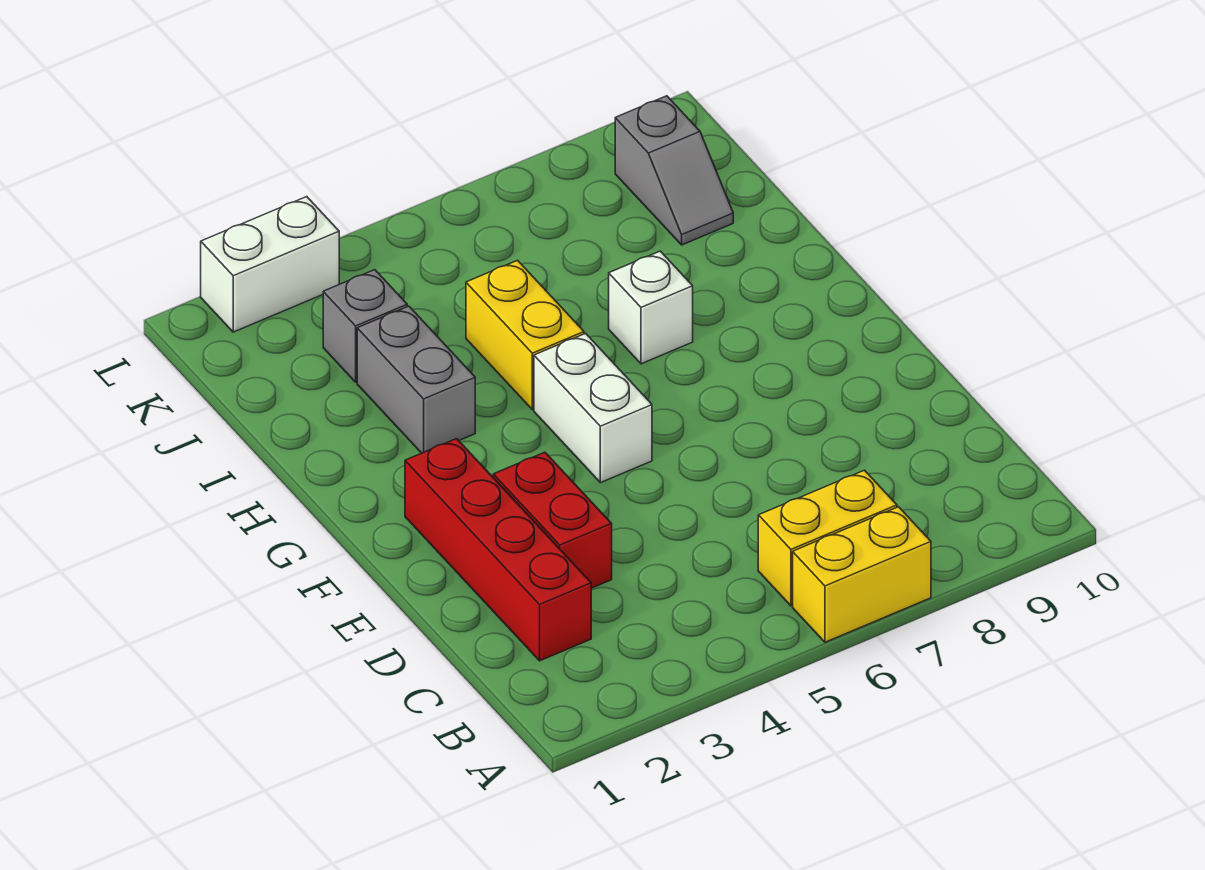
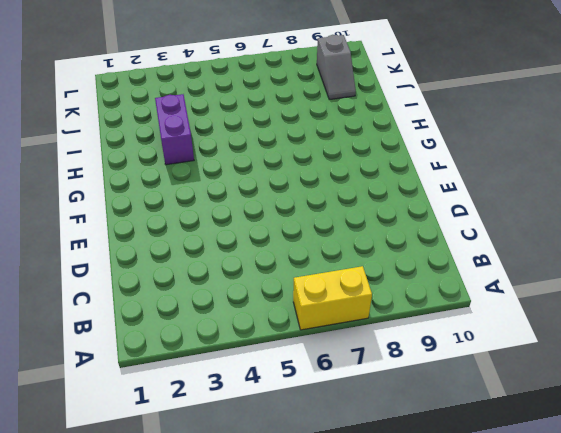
purple 1x2 brick [155,94,194,165] -> grey 1x2 brick [357,306,475,453]
none -> yellow 1x2 brick [758,470,897,606]
none -> red 1x4 brick [405,439,591,661]

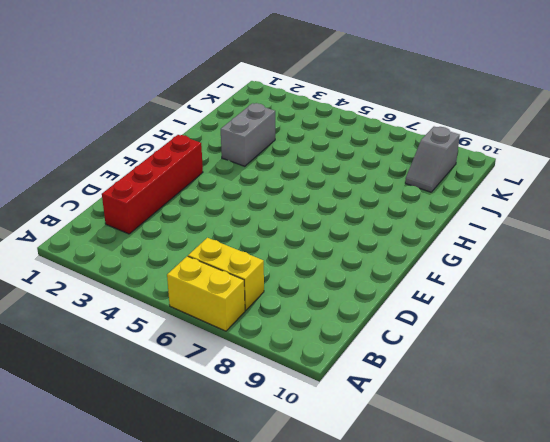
none -> red 1x2 brick [493,452,612,588]
none -> white 1x2 brick [534,333,652,483]

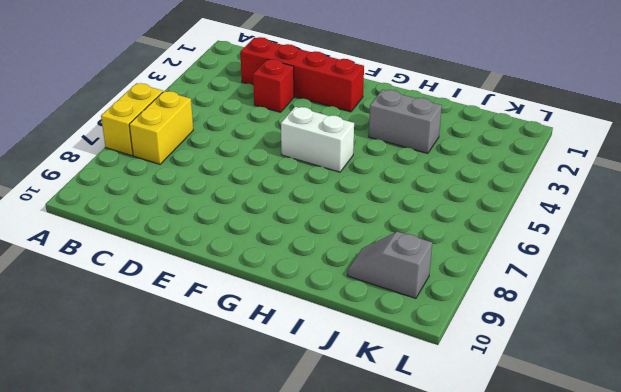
red 1x1 brick [253,59,294,112] -> red 1x2 brick [493,452,612,588]
none -> yellow 1x2 brick [466,260,584,410]
none -> white 1x1 brick [609,251,693,364]

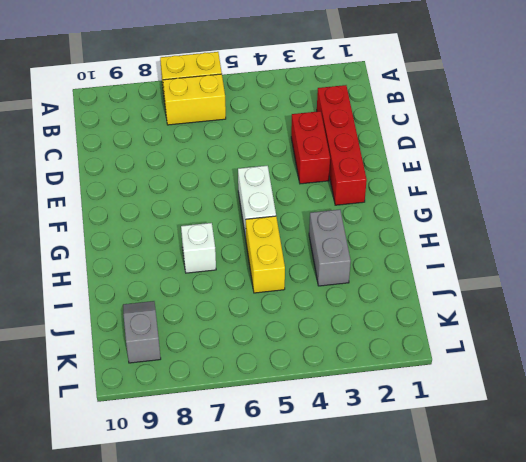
none -> grey 1x1 brick [323,270,407,382]
none -> white 1x2 brick [201,197,339,332]

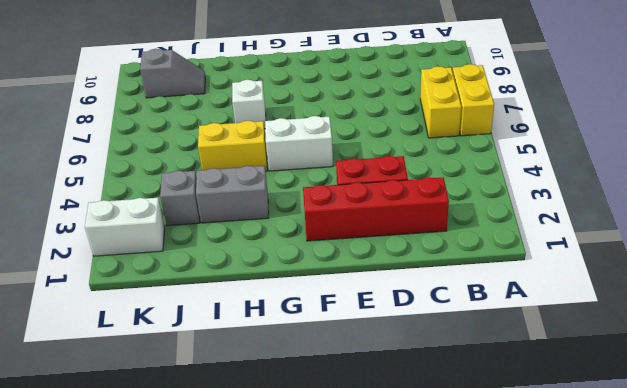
white 1x2 brick [85,198,165,256] -> white 1x2 brick turned to [201,197,339,332]

